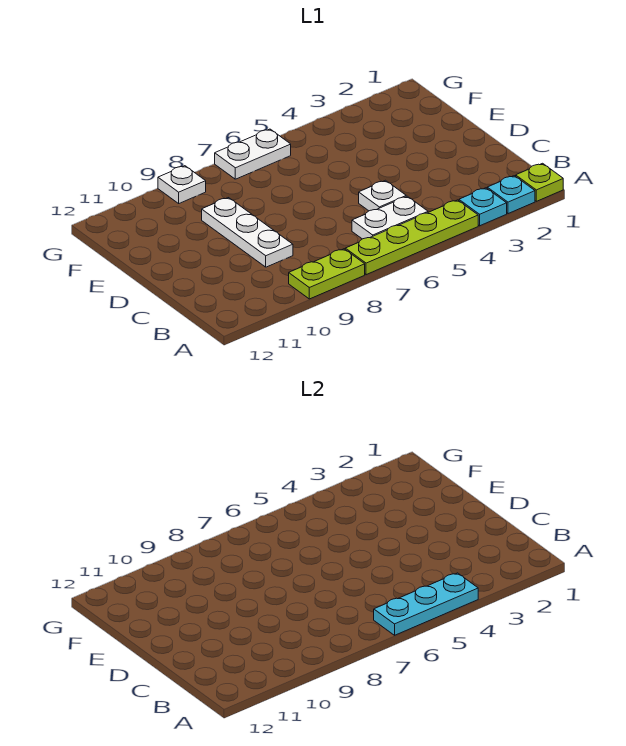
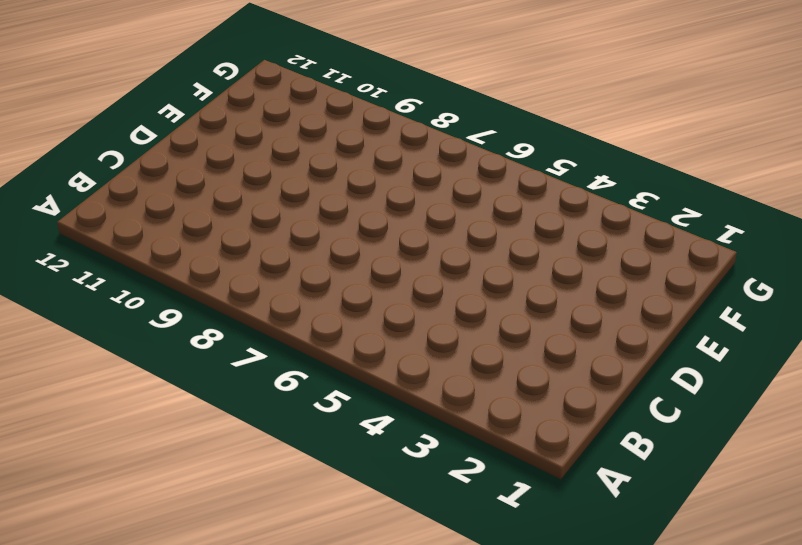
none -> lime 1x1 plate [516,163,563,201]
none -> cyan 1x1 plate [487,176,535,214]

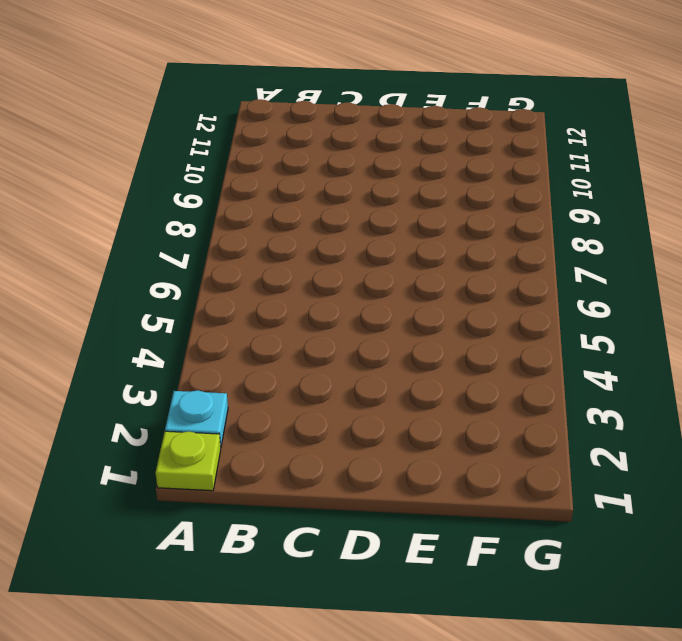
none -> cyan 1x1 plate [459,188,507,226]
none -> lime 1x4 plate [345,200,478,275]

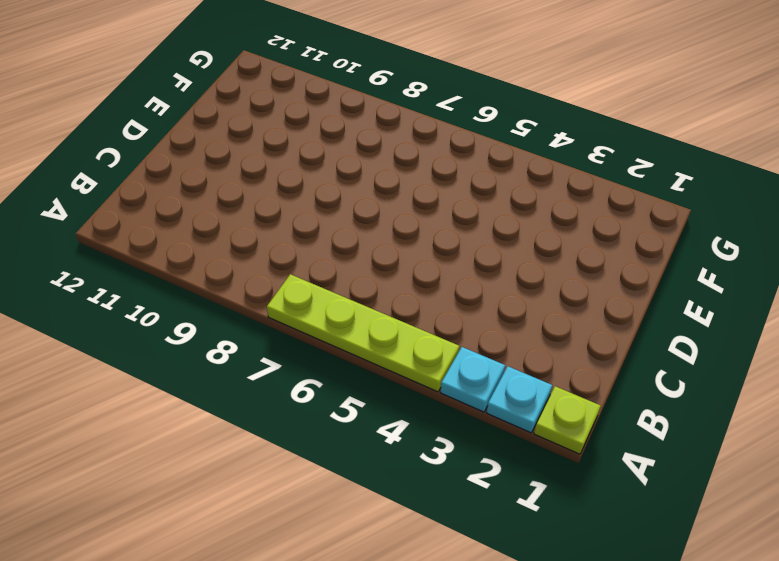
none -> lime 1x2 plate [289,249,365,299]
none -> white 1x2 plate [352,196,428,239]

